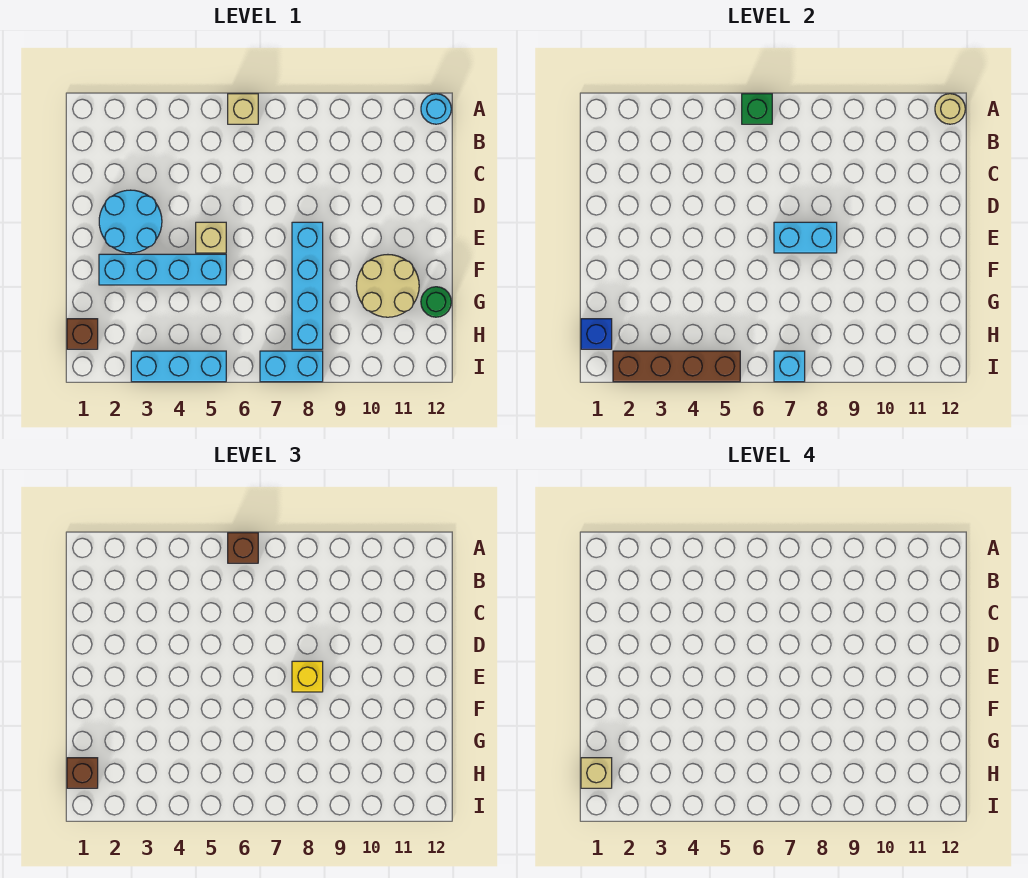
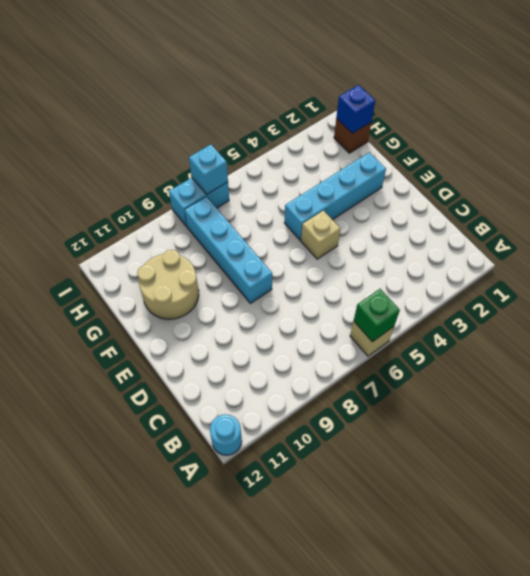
none -> cyan 2x2 round brick [99,190,162,253]
none -> green 1x1 round brick [421,287,451,317]
none -> cyan 1x3 brick [131,351,226,382]

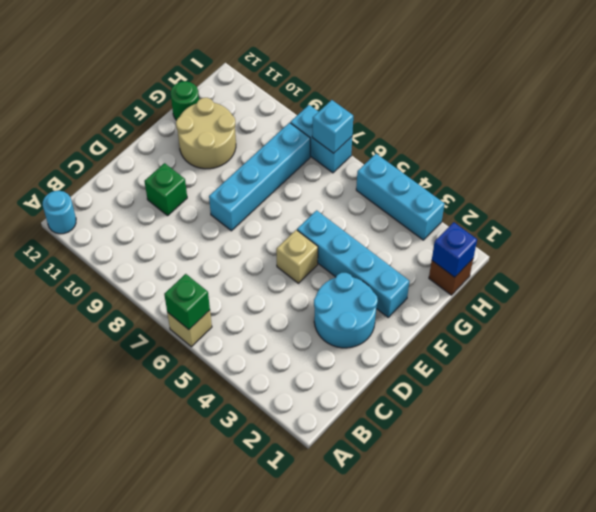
green 1x1 brick [144,163,187,216] -> none
none -> tan 1x1 round brick [935,94,965,124]
none -> cyan 1x2 brick [774,222,837,253]
none -> brown 1x4 brick [613,351,740,382]

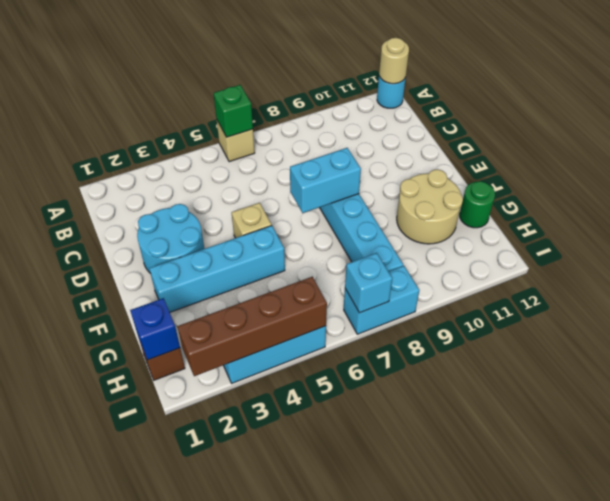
none -> brown 1x1 brick [228,533,258,563]
none -> yellow 1x1 brick [292,661,323,692]
none -> brown 1x1 brick [67,758,98,788]

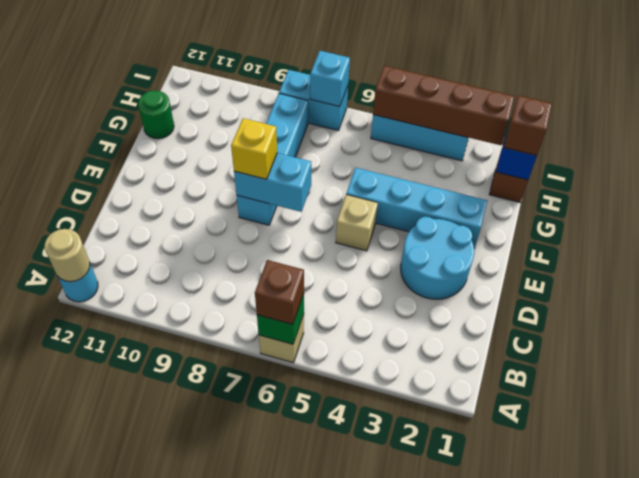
none -> tan 2x2 round brick [357,255,419,317]
none -> tan 1x1 brick [581,758,612,788]

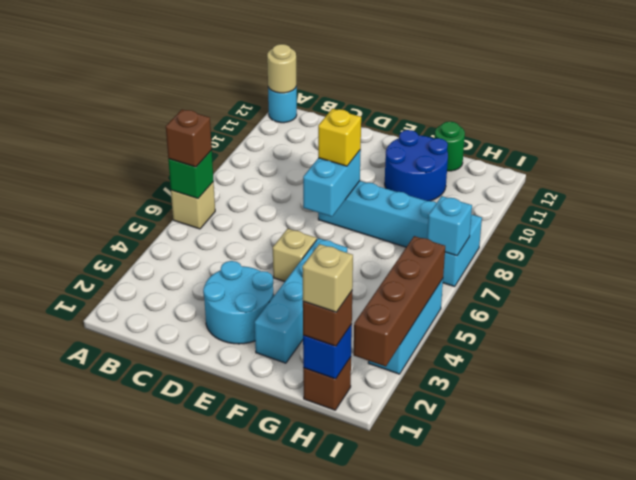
blue 2x2 round brick [385,130,448,201] -> tan 2x2 round brick [357,255,419,317]

